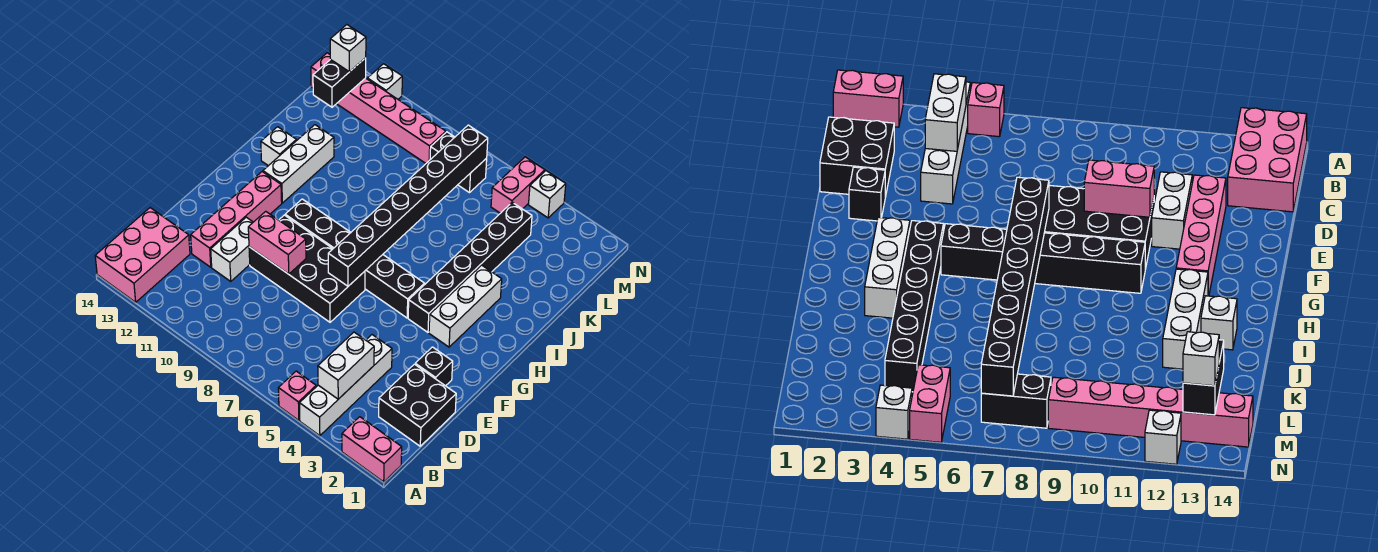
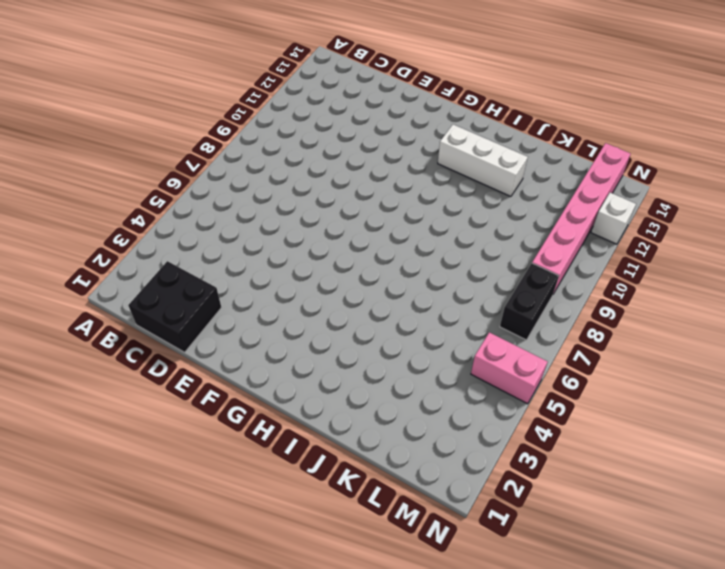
none -> pink 1x2 brick [342,417,402,482]
none -> white 1x4 brick [299,335,392,436]
none -> pink 1x1 brick [278,371,316,420]

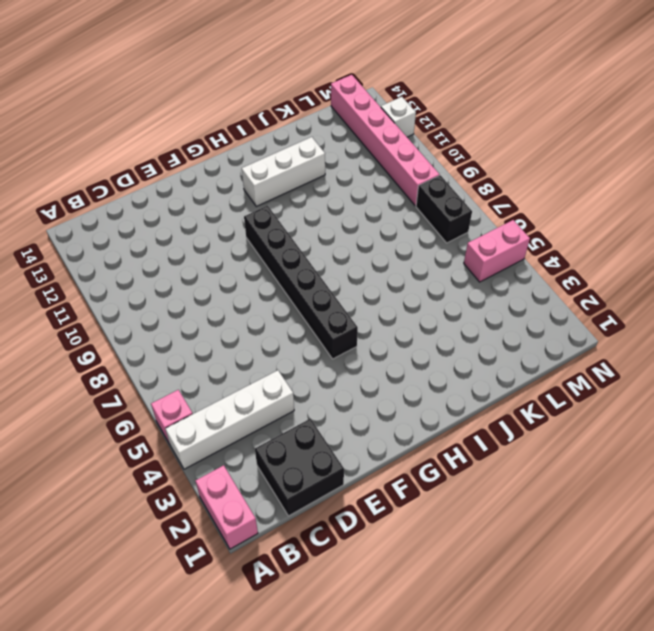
none -> pink 2x3 brick [95,208,190,302]
none -> white 1x2 brick [211,217,253,281]
none -> pink 1x4 brick [191,172,282,267]

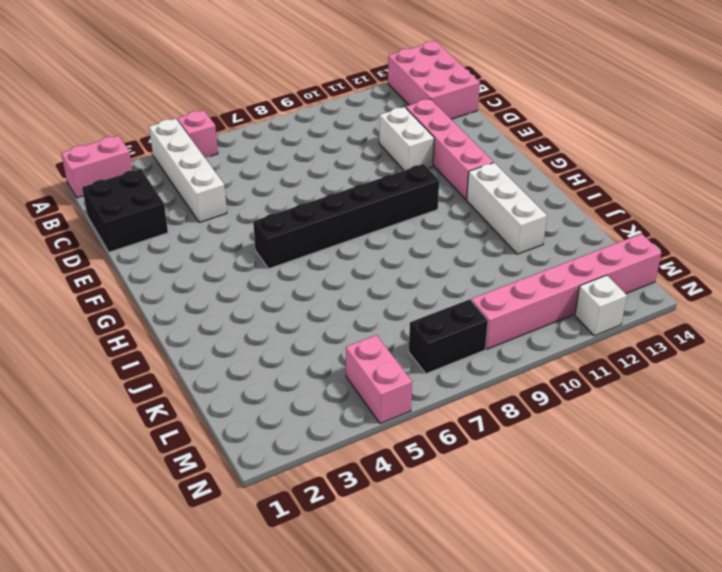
none -> black 1x1 brick [415,347,453,386]
none -> black 2x4 brick [249,215,365,322]
none -> white 1x3 brick [429,265,502,347]

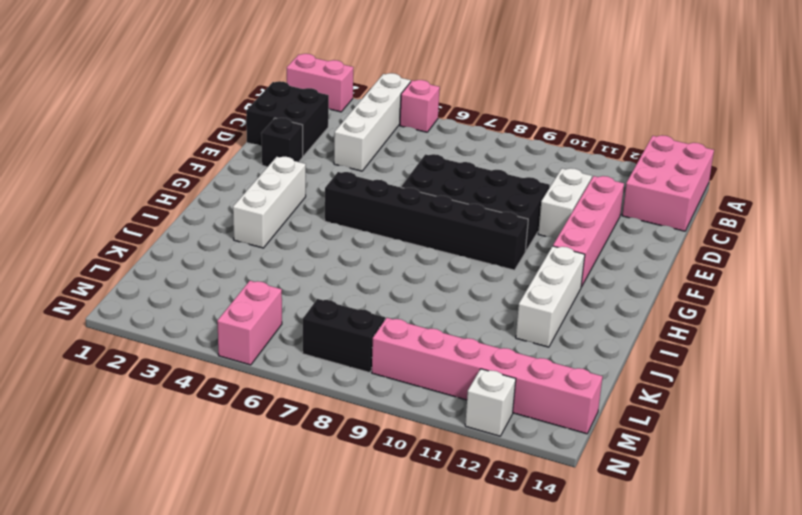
none -> black 1x6 brick [408,202,532,332]
none -> white 1x1 brick [261,127,296,166]
none -> white 1x1 brick [529,171,566,218]

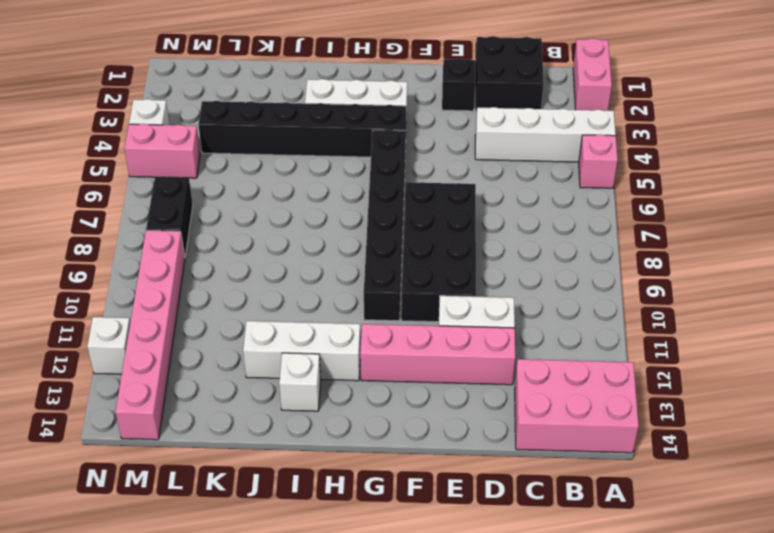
none -> white 1x2 brick [318,332,374,399]
none -> pink 1x2 brick [248,211,306,274]
none -> black 1x8 brick [328,125,488,286]

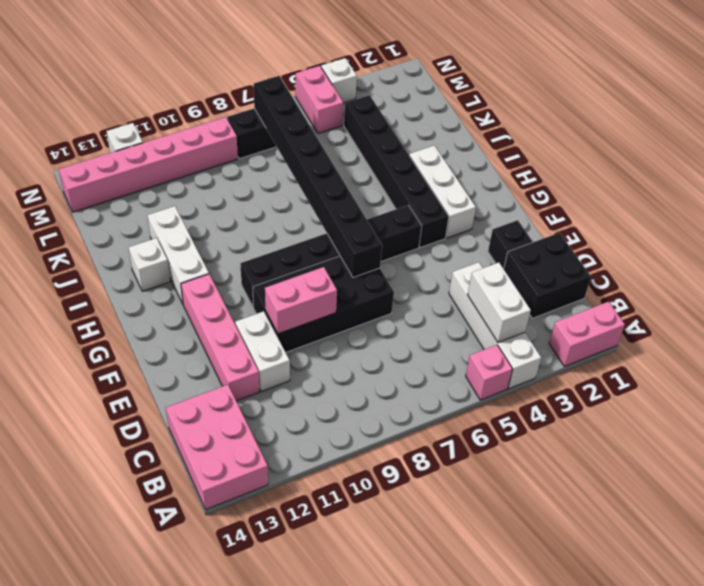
none -> black 1x2 brick [313,58,366,107]
none -> white 1x1 brick [330,25,366,72]

